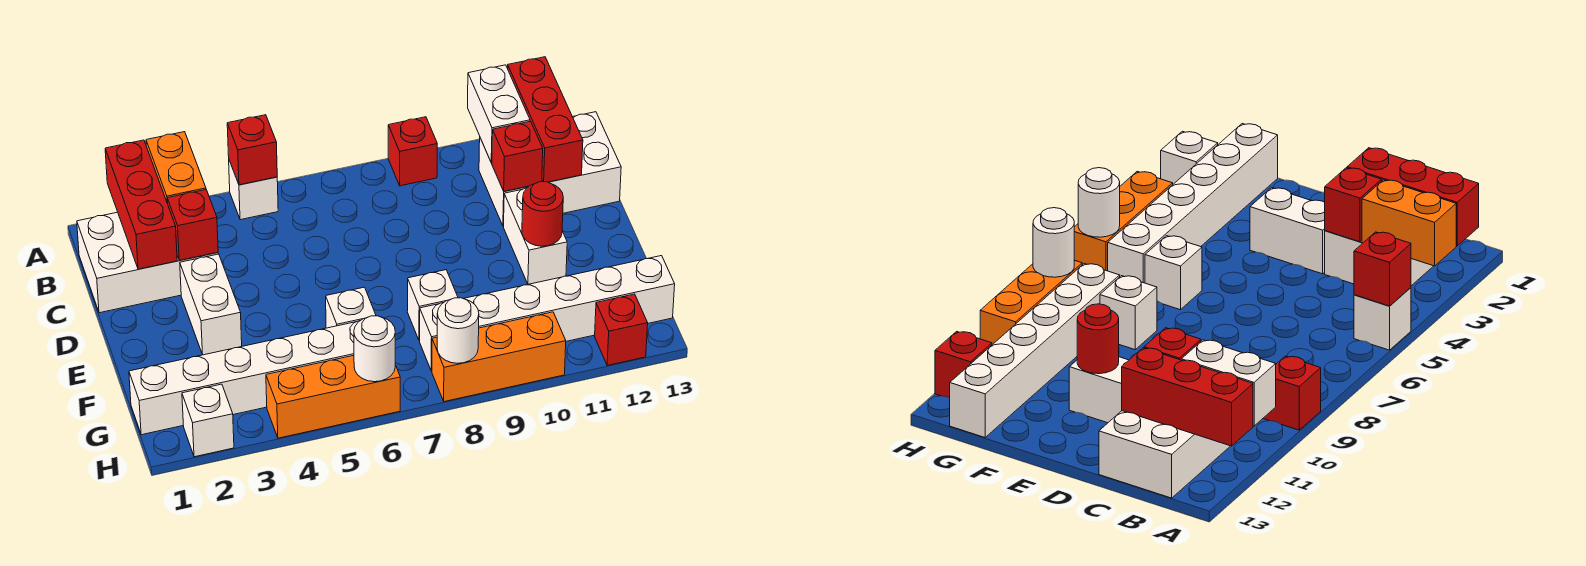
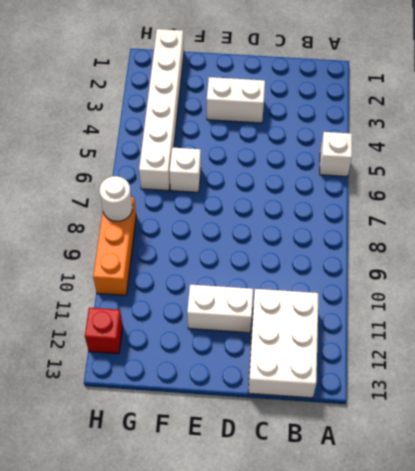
none -> red 1x1 brick [388,117,437,186]
none -> white 2x3 brick [77,212,218,313]
none -> white 1x1 brick [407,270,458,341]

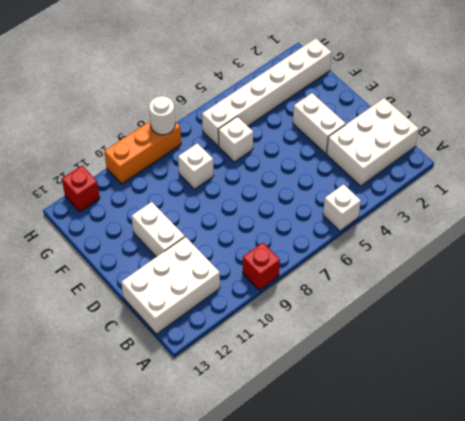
none -> white 1x6 brick [420,256,675,371]
none -> white 1x1 brick [182,384,234,457]
none -> orange 1x3 brick [266,355,400,438]

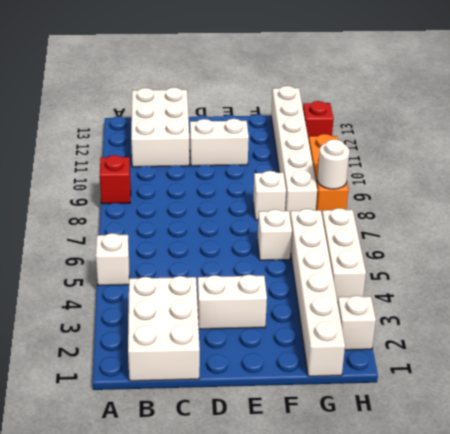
white 1x3 brick [322,208,366,302] -> orange 1x3 brick [266,355,400,438]
none -> red 1x3 brick [105,140,177,269]
none -> orange 1x2 brick [146,132,206,204]
none -> red 1x1 brick [227,115,277,185]

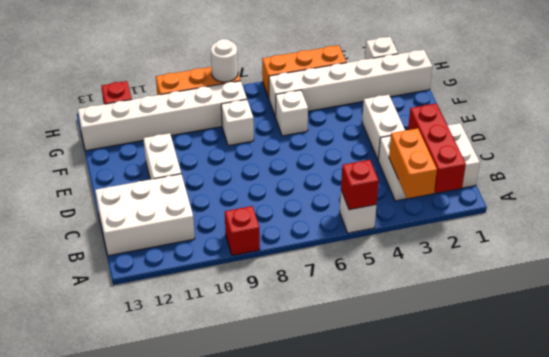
none -> white 1x2 brick [468,65,530,163]
none -> red 1x3 brick [508,57,583,182]
none -> red 1x1 brick [167,190,218,260]

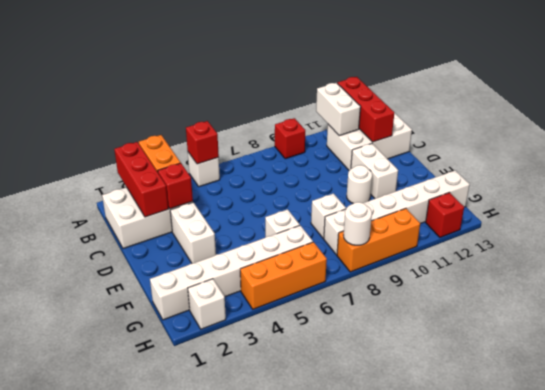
white 1x1 round brick [347,165,372,203] -> white 1x1 round brick moved to [354,316,395,382]
none -> red 1x1 brick [492,121,543,191]
none -> red 1x1 round brick [522,182,563,246]

